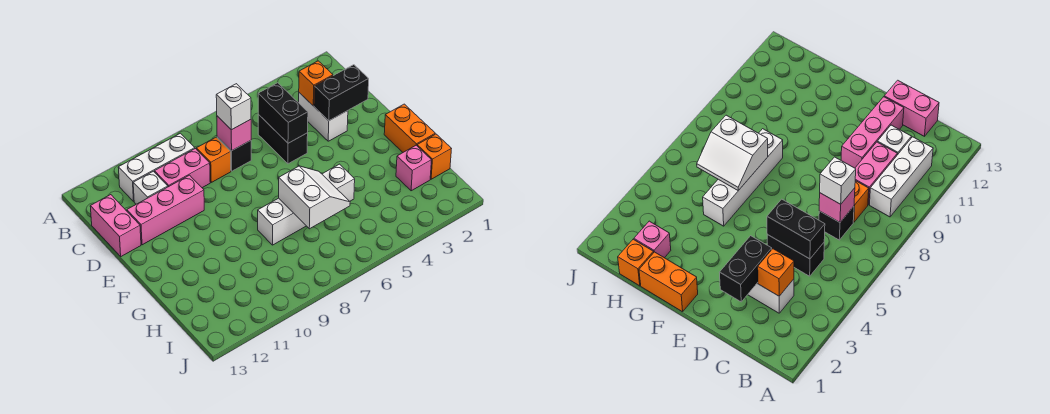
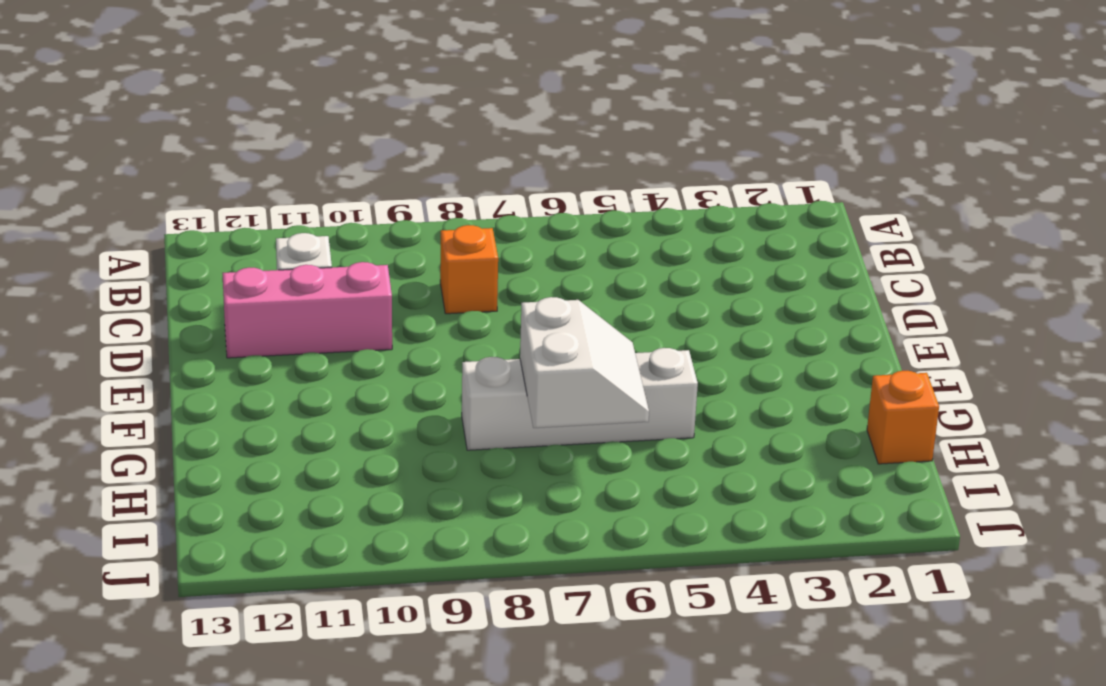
none -> white 1x3 brick [118,133,195,201]
none -> white 1x2 brick [299,93,348,141]
none -> black 1x2 brick [258,114,308,164]

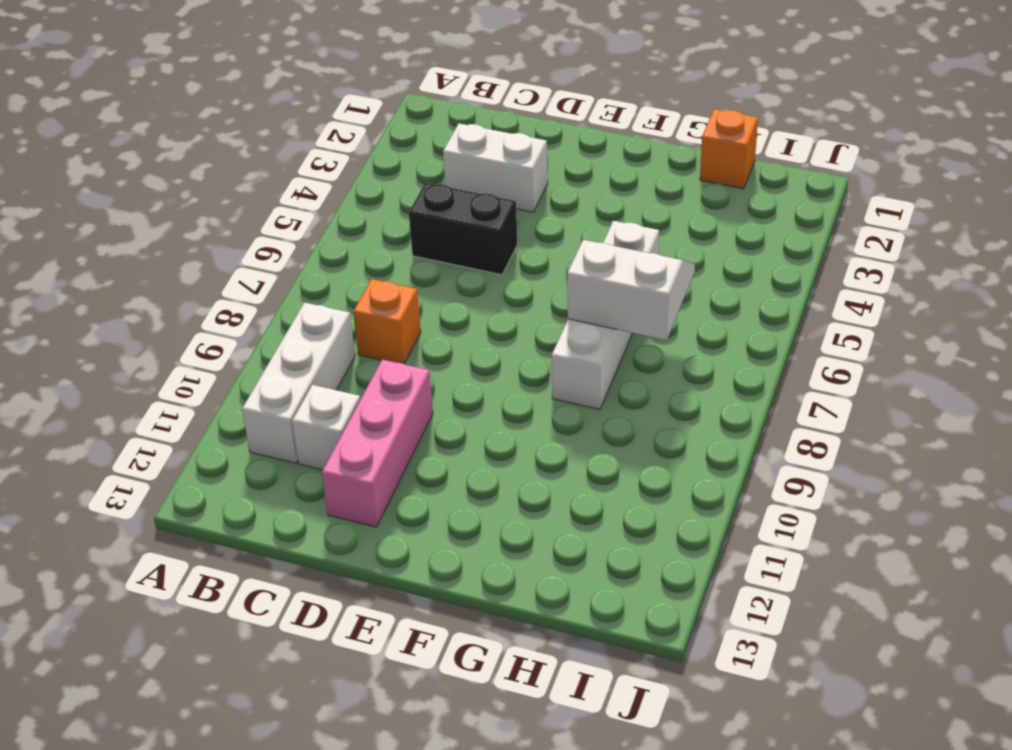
none -> black 1x1 brick [217,137,251,171]
none -> pink 1x2 brick [154,149,210,188]
none -> pink 1x2 brick [90,195,141,256]

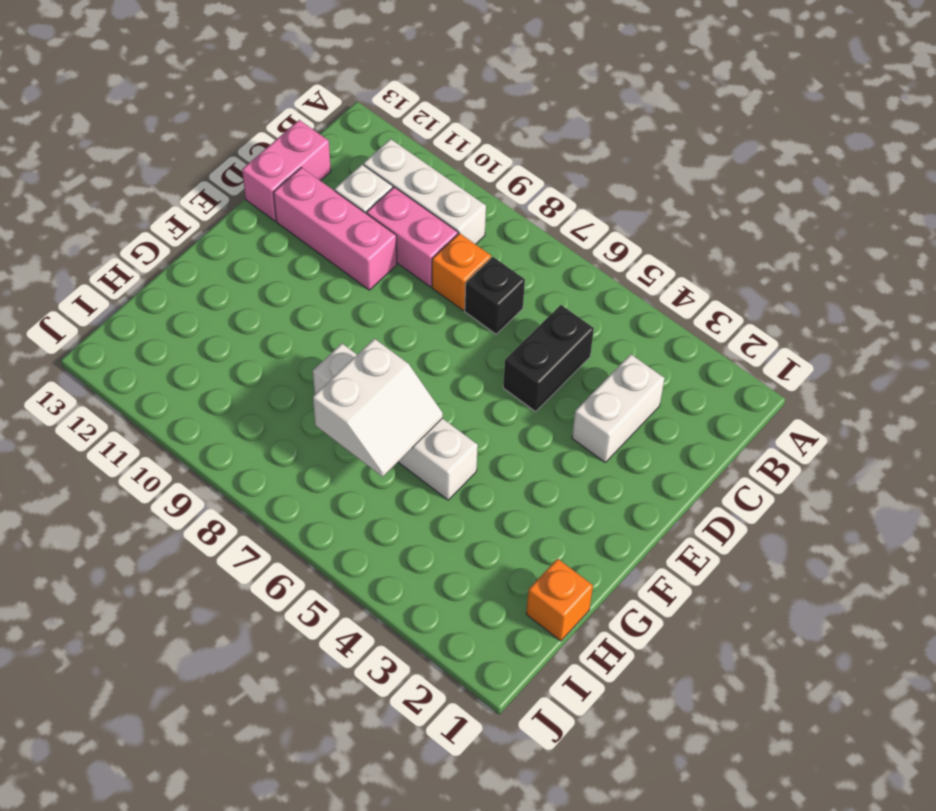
none -> orange 1x2 brick [384,104,435,152]
none -> pink 1x1 brick [396,145,431,191]
none -> orange 1x1 brick [299,61,333,106]

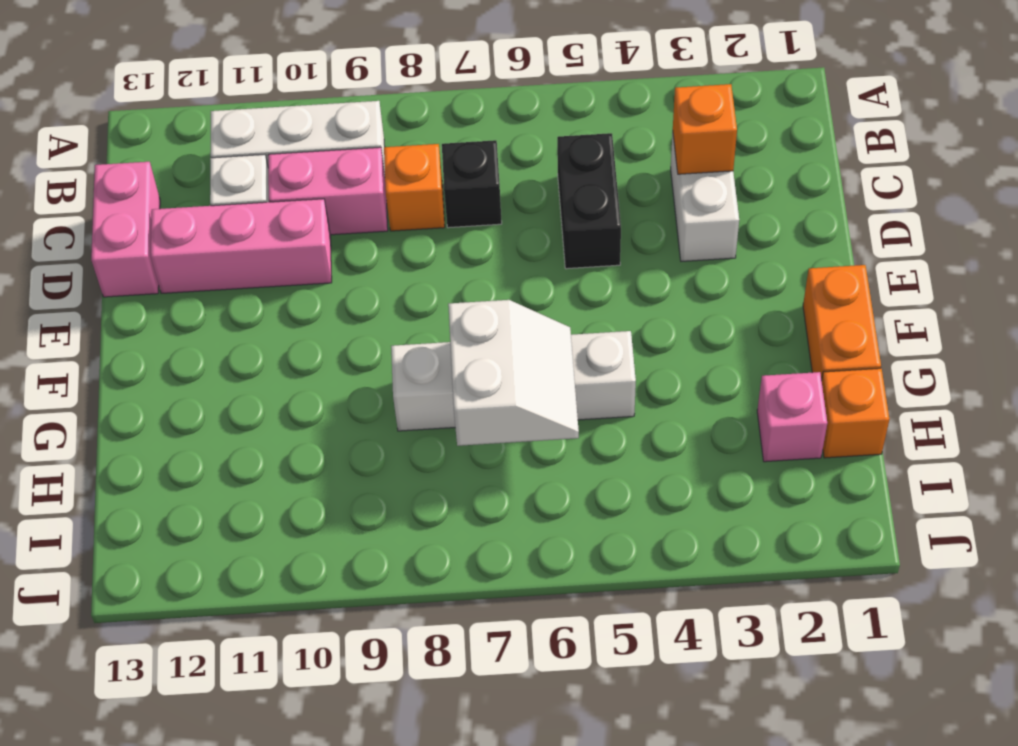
none -> black 1x2 brick [258,83,308,143]
none -> pink 1x1 brick [217,116,251,151]
none -> black 1x2 brick [314,65,369,121]

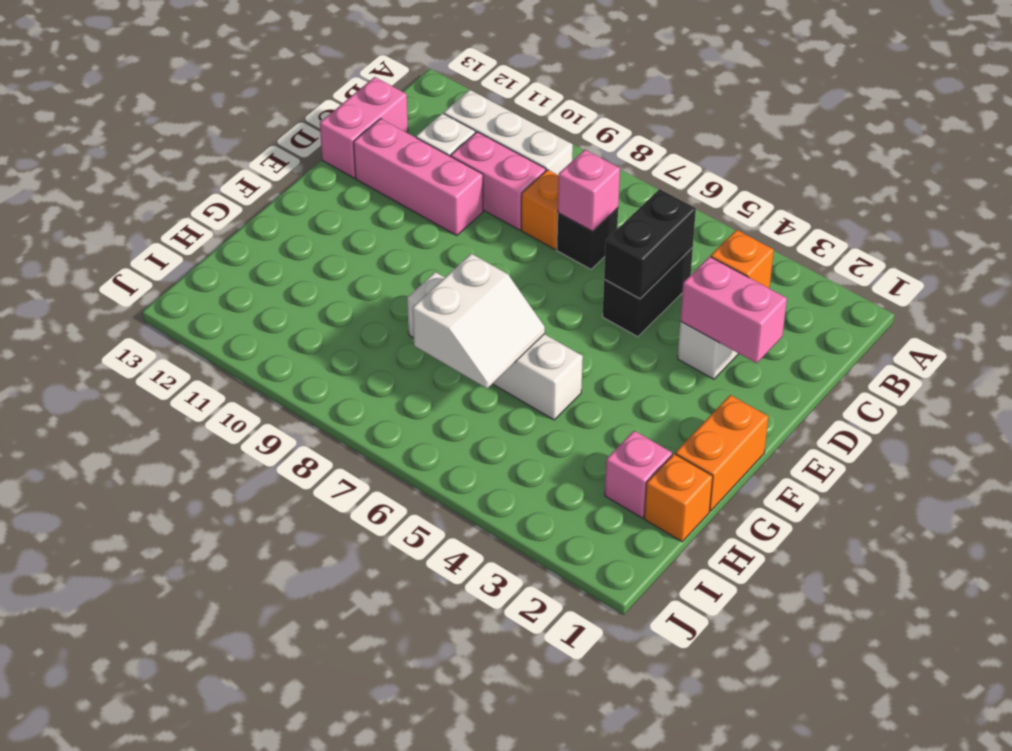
pink 1x2 brick [680,257,787,363] -> black 1x2 brick [314,65,369,121]
none -> white 1x1 brick [216,84,251,130]

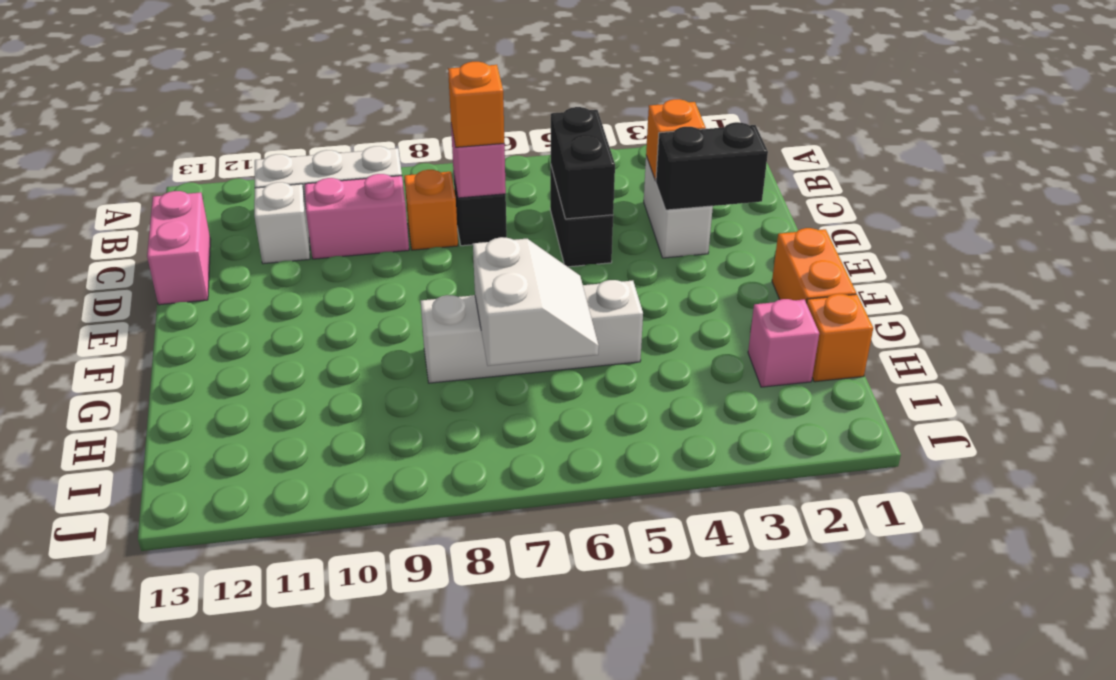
orange 1x1 brick [448,62,504,147] -> white 1x1 brick [216,84,251,130]
none -> pink 1x3 brick [127,175,204,245]

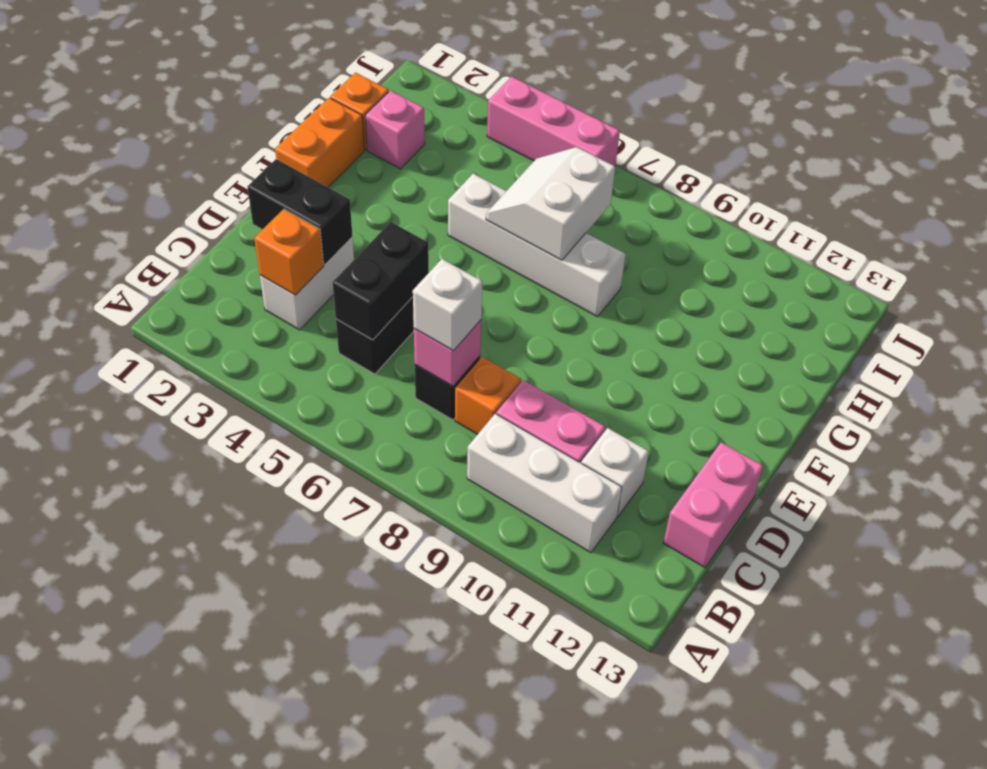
pink 1x3 brick [487,77,620,167] -> pink 1x3 brick moved to [127,175,204,245]

